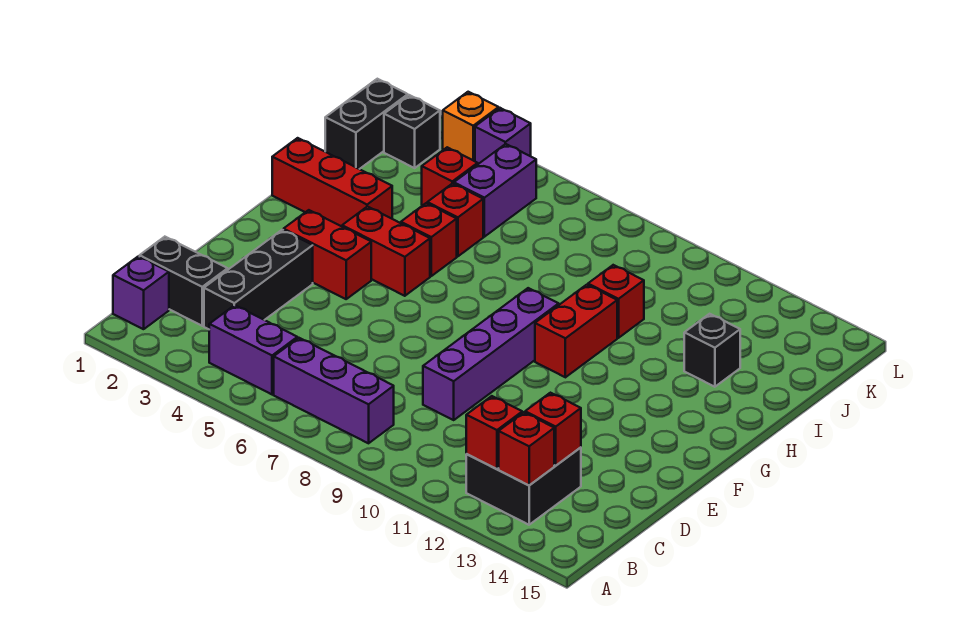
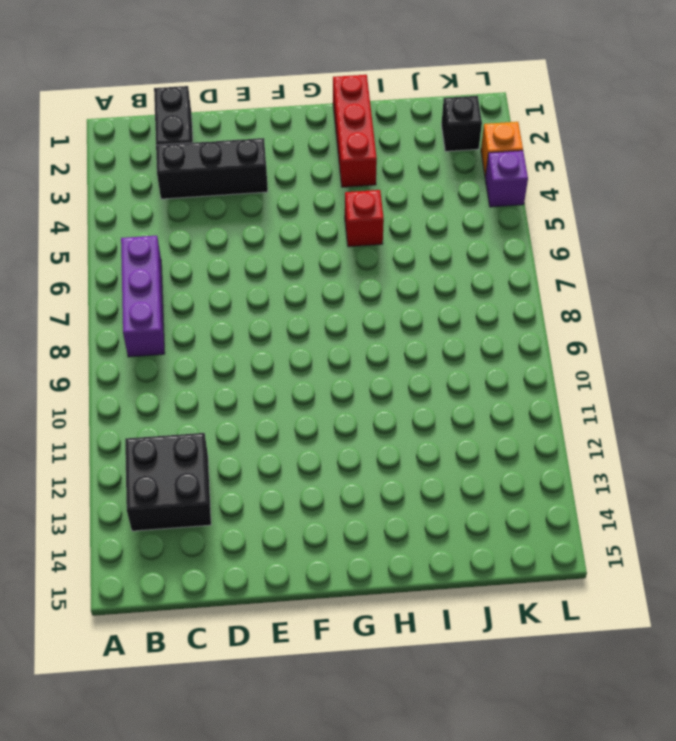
none -> purple 1x1 brick [113,256,169,329]
none -> purple 1x2 brick [209,305,297,394]
none -> purple 1x4 brick [423,288,559,420]

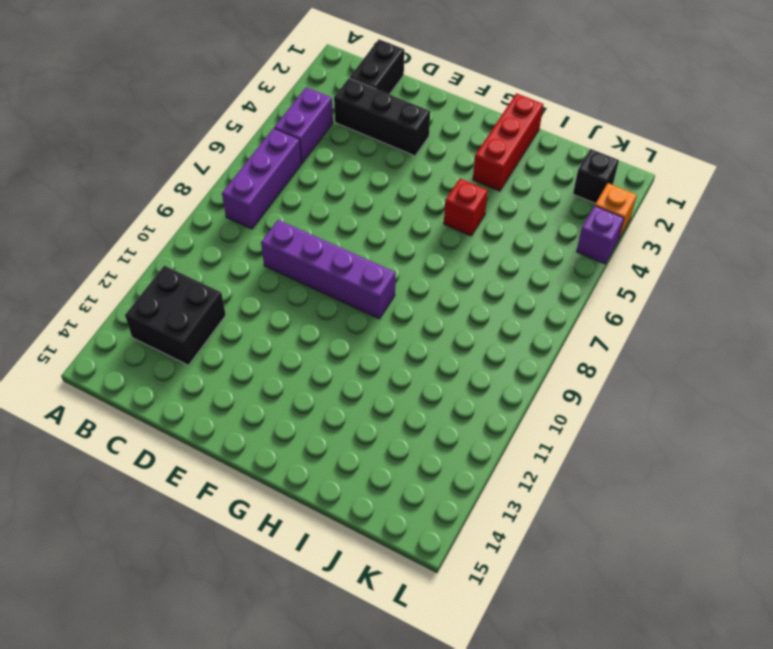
none -> purple 1x1 brick [113,256,169,329]
none -> red 1x2 brick [283,210,371,299]
none -> red 1x2 brick [342,207,430,296]

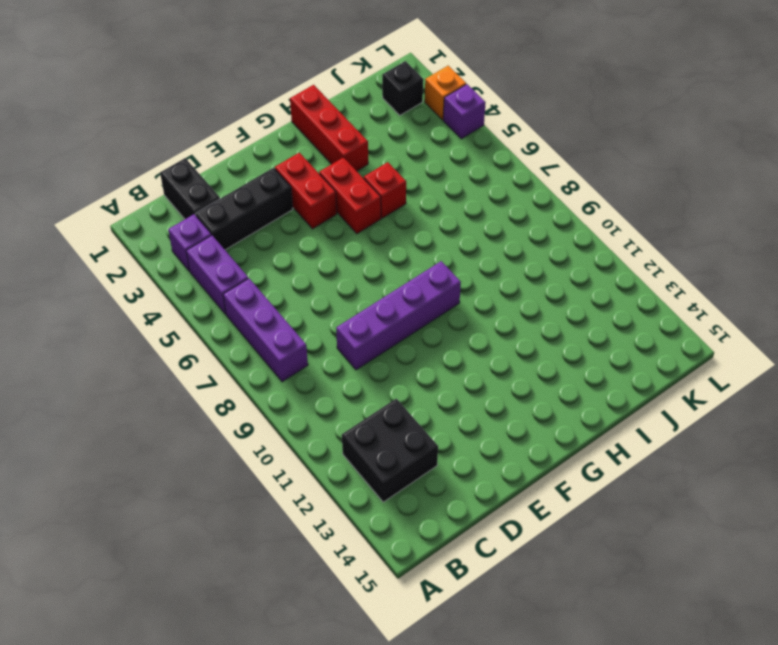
purple 1x1 brick [168,214,211,271] -> purple 1x1 brick moved to [113,256,169,329]
none -> red 1x2 brick [535,285,617,377]
none -> red 1x1 brick [427,183,483,256]
none -> red 1x1 brick [588,265,644,338]

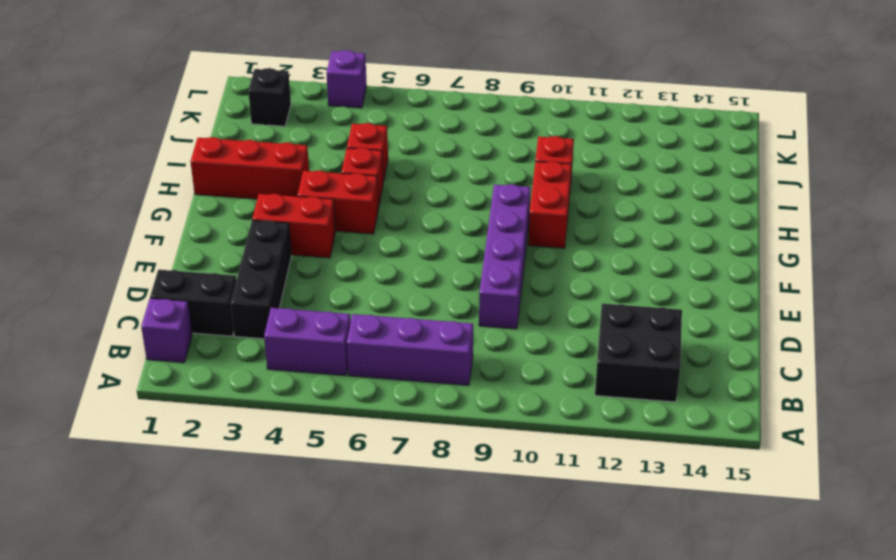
none -> black 1x1 brick [684,314,740,387]
none -> black 1x2 brick [325,79,408,169]
none -> red 1x1 brick [422,147,478,205]

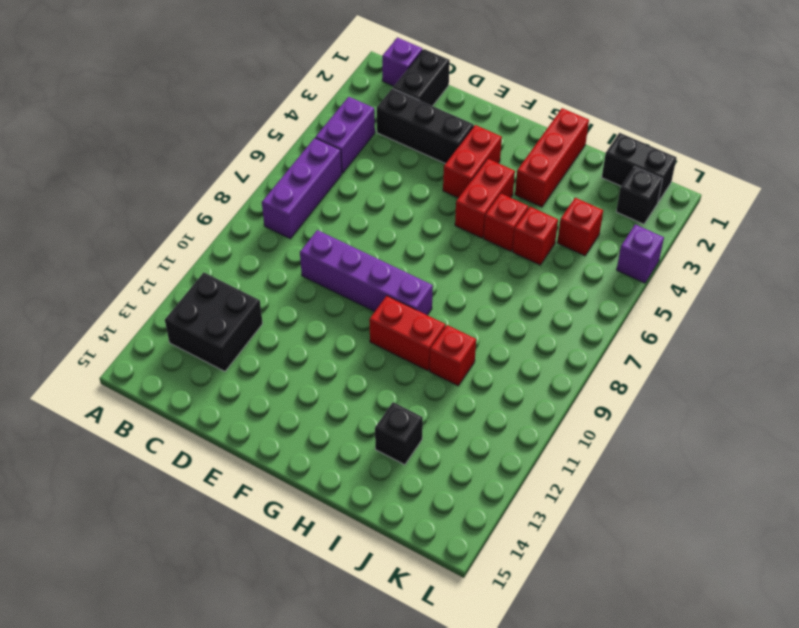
none -> purple 1x2 brick [454,144,536,237]
none -> orange 1x1 brick [443,92,499,161]
none -> red 1x1 brick [466,396,522,469]

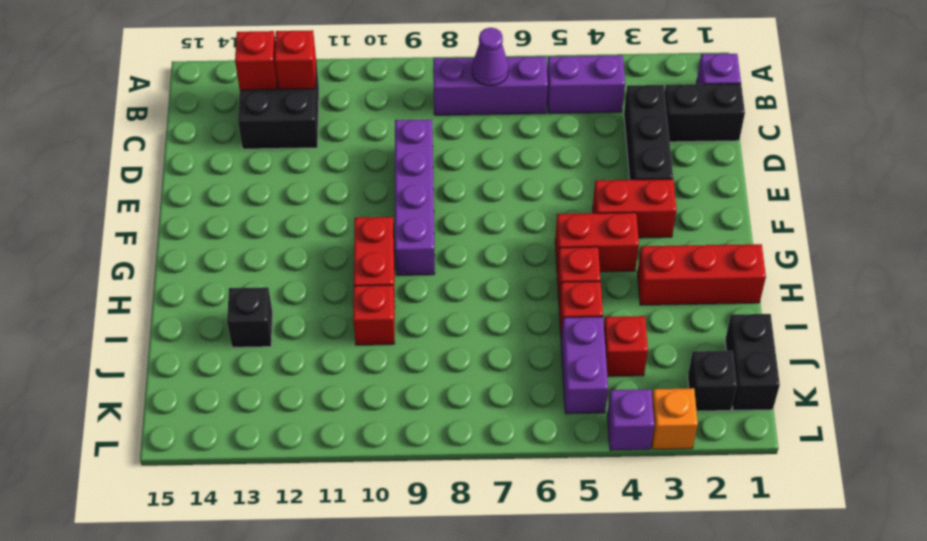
purple 1x1 cone [472,28,509,86] -> none
none -> red 1x1 brick [525,393,581,466]

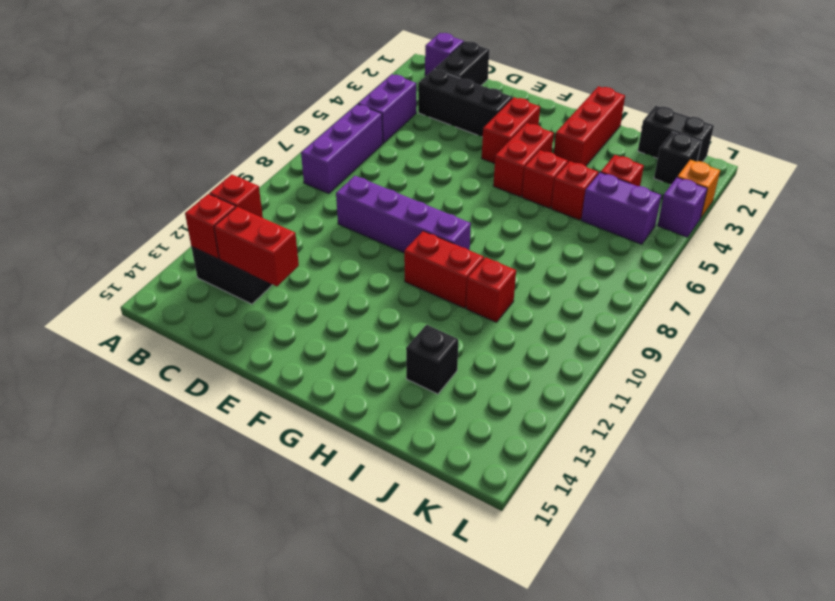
red 1x2 brick [214,207,299,286] -> red 1x1 brick [525,393,581,466]

